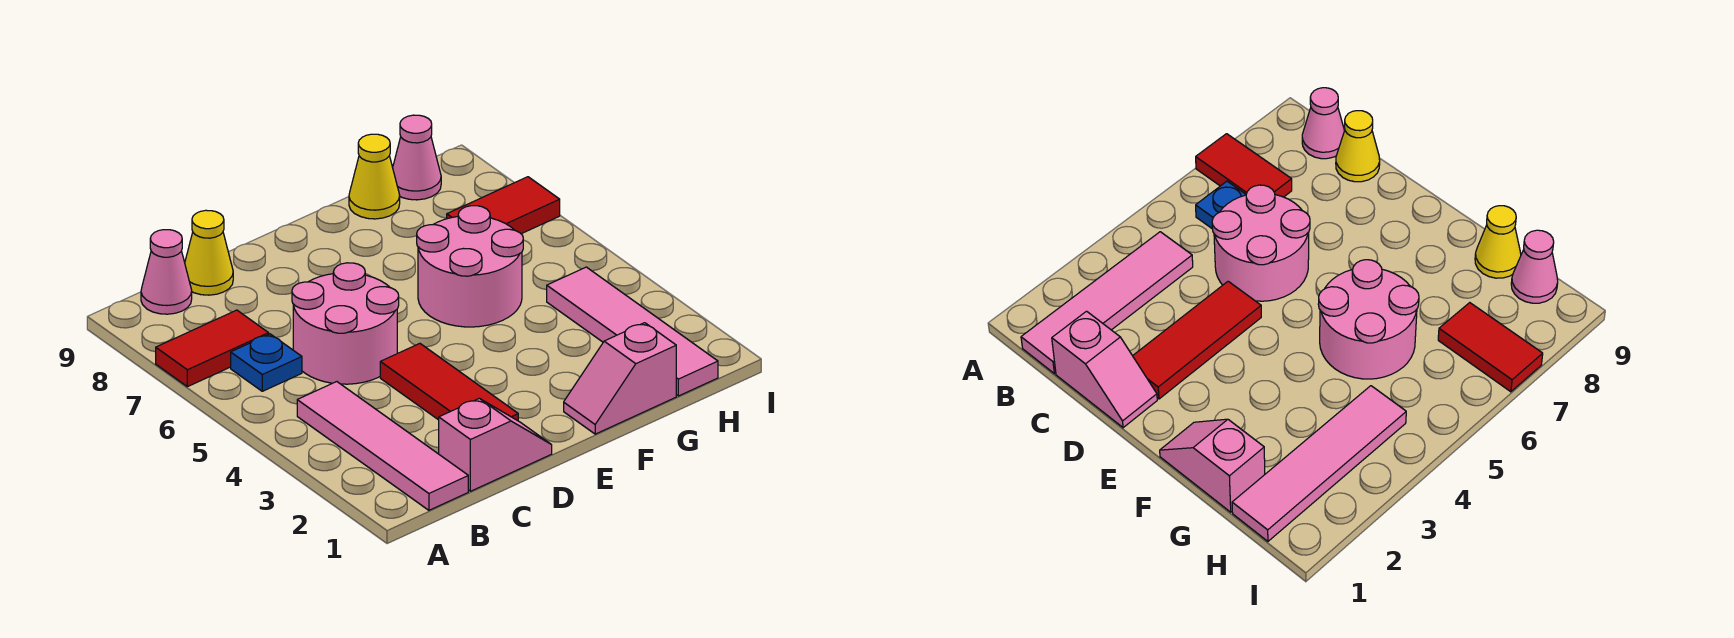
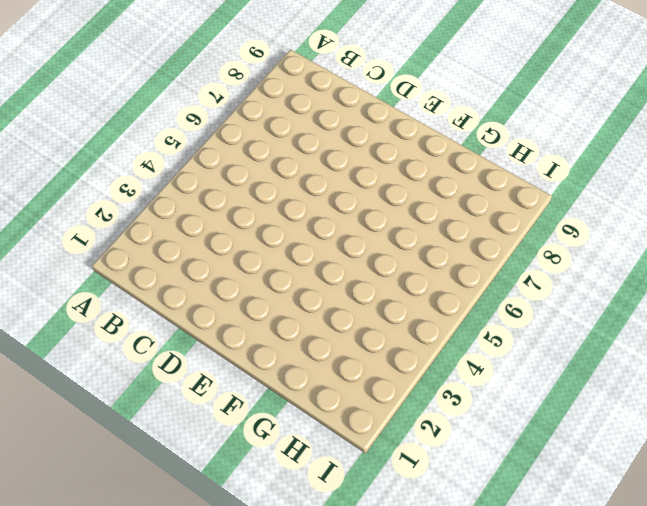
none -> red 1x2 tile [156,310,269,387]
none -> pink 1x4 tile [297,382,468,510]
none -> blue 1x1 plate [231,334,302,391]

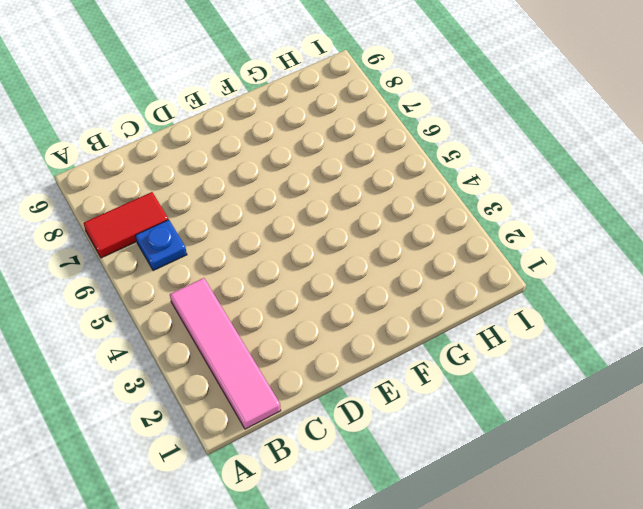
none -> pink 1x1 cone [141,230,192,314]
none -> pink 1x2 slope [439,398,552,491]
none -> pink 2x2 round brick [292,263,399,384]

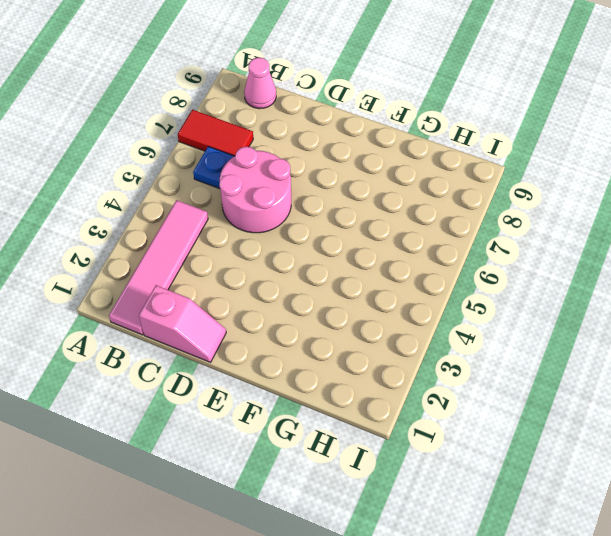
none -> yellow 1x1 cone [185,210,233,295]
none -> red 1x3 tile [380,344,518,421]
none -> pink 1x2 slope [564,323,676,434]

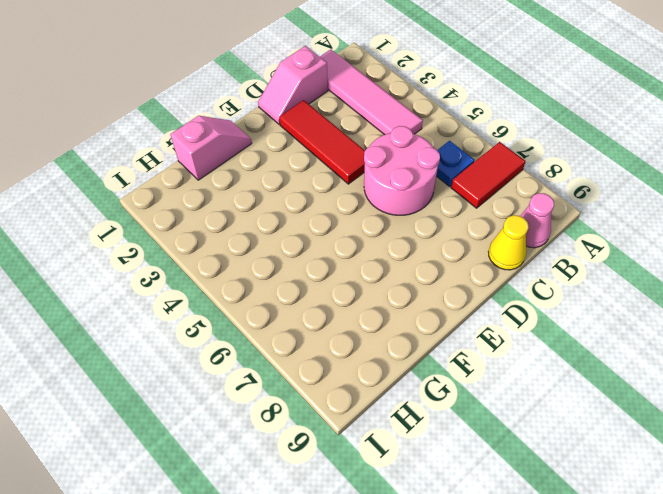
none -> pink 2x2 round brick [417,206,523,327]
none -> yellow 1x1 cone [349,134,400,219]
none -> pink 1x4 tile [547,267,718,396]

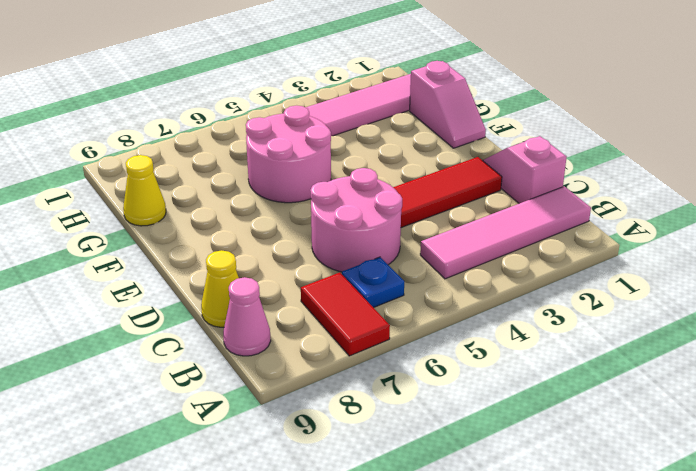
none -> red 1x2 tile [447,177,560,234]
none -> pink 1x1 cone [393,115,441,200]

